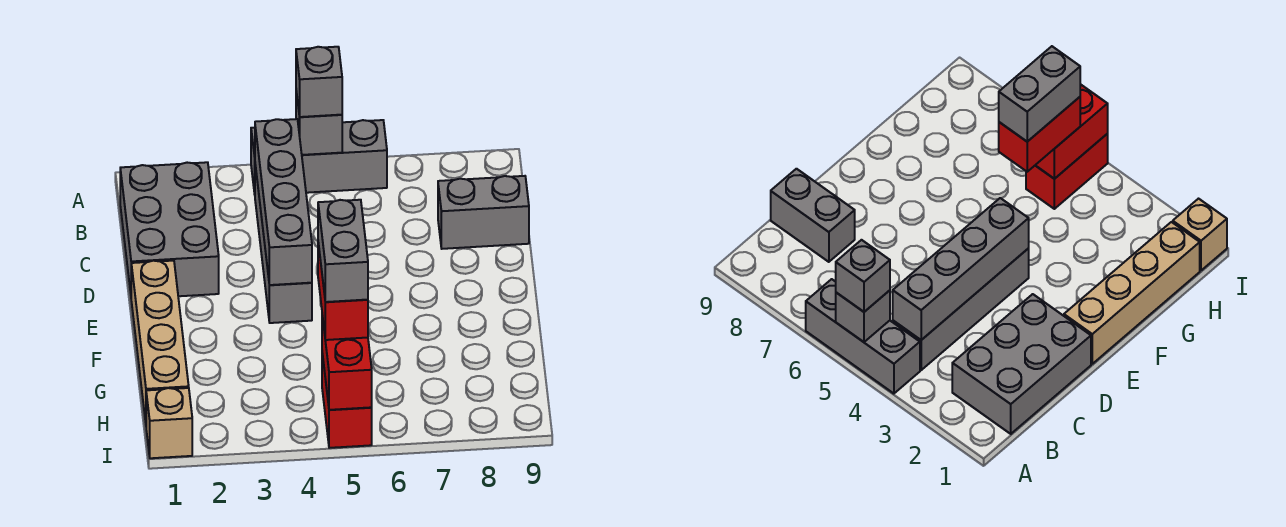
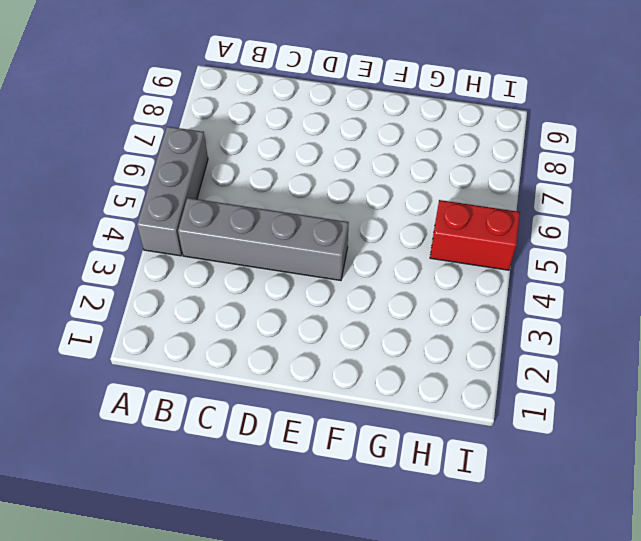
none -> grey 2x3 brick [120,162,219,296]
none -> grey 1x2 brick [438,176,529,249]
none -> tan 1x4 brick [131,261,189,422]

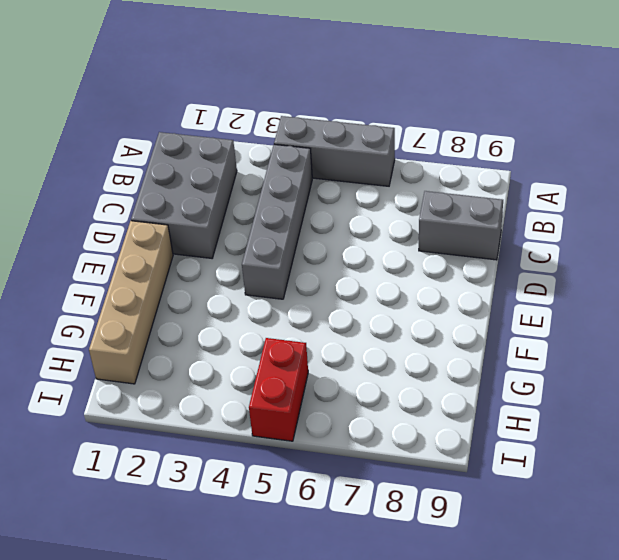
none -> tan 1x1 brick [146,388,192,458]
none -> grey 1x1 brick [296,91,342,155]
none -> grey 1x4 brick [255,119,312,285]

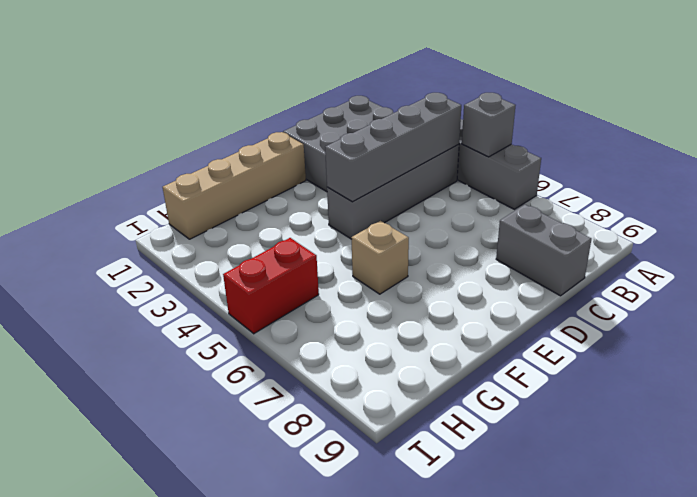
tan 1x1 brick [351,221,409,294] -> tan 1x1 brick moved to [146,388,192,458]
none -> red 1x2 brick [322,316,372,410]
none -> grey 1x1 brick [296,47,342,117]
none -> red 1x2 brick [318,243,368,340]

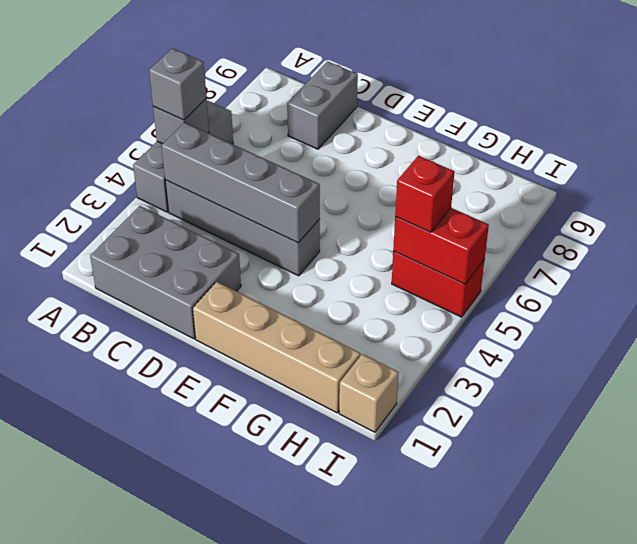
red 1x1 brick [395,156,454,232] -> red 1x2 brick [318,243,368,340]
none -> grey 1x2 brick [318,200,368,302]

